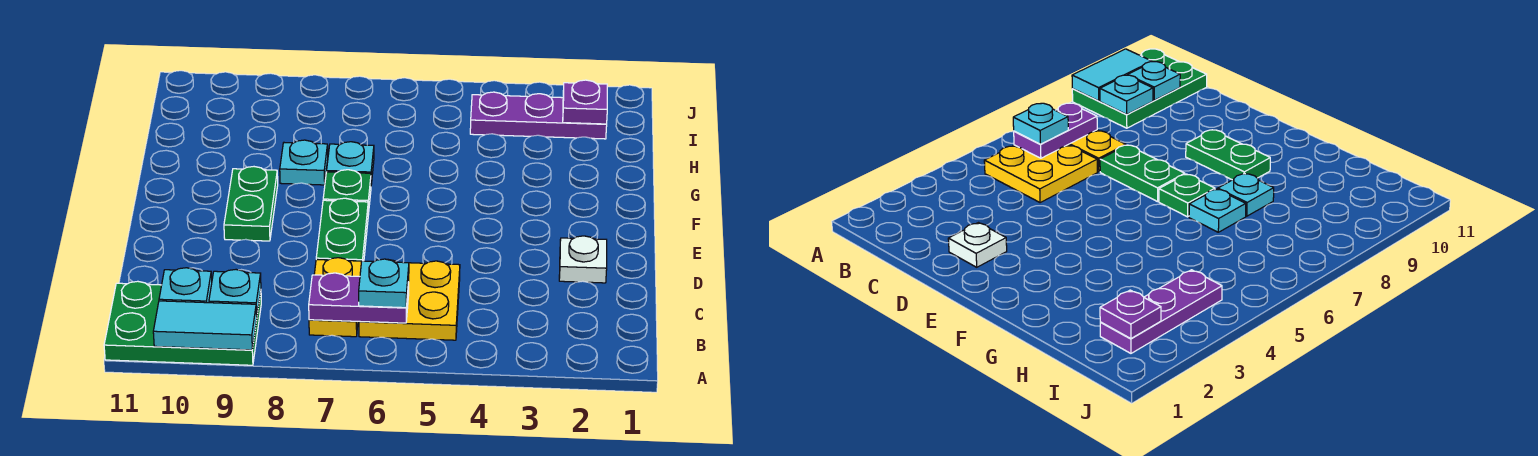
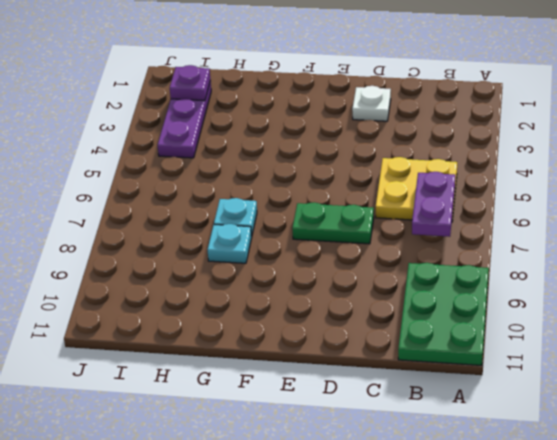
none -> yellow 1x2 plate [309,258,362,337]
none -> green 1x2 plate [224,167,278,241]
none -> green 1x1 plate [323,170,371,215]

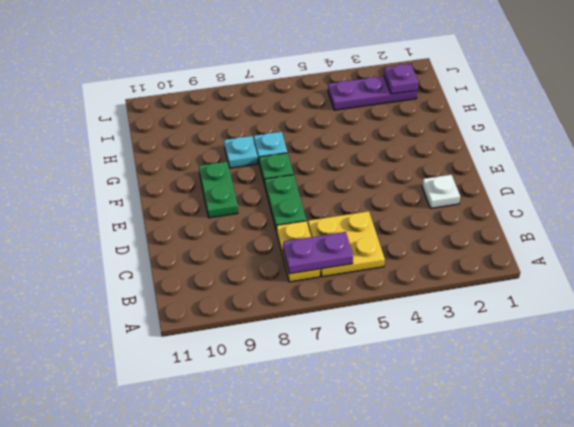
none -> green 2x3 plate [104,281,261,365]
none -> cyan 1x2 tile [153,301,257,350]
none -> cyan 1x1 plate [209,270,261,315]

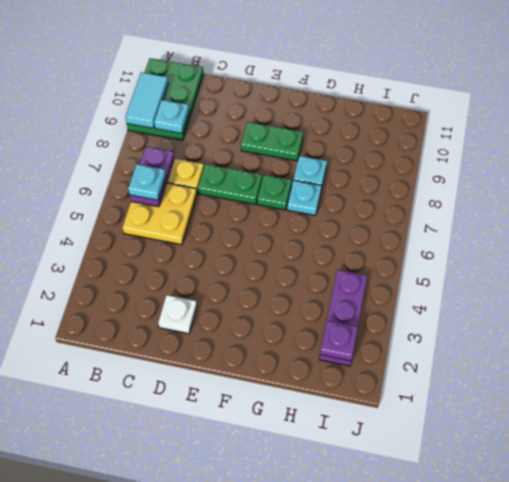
none -> cyan 1x1 plate [159,268,212,303]

